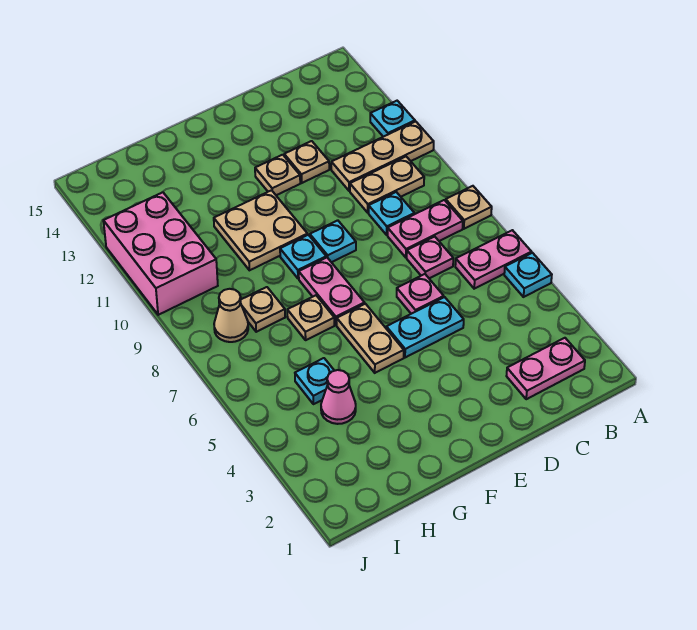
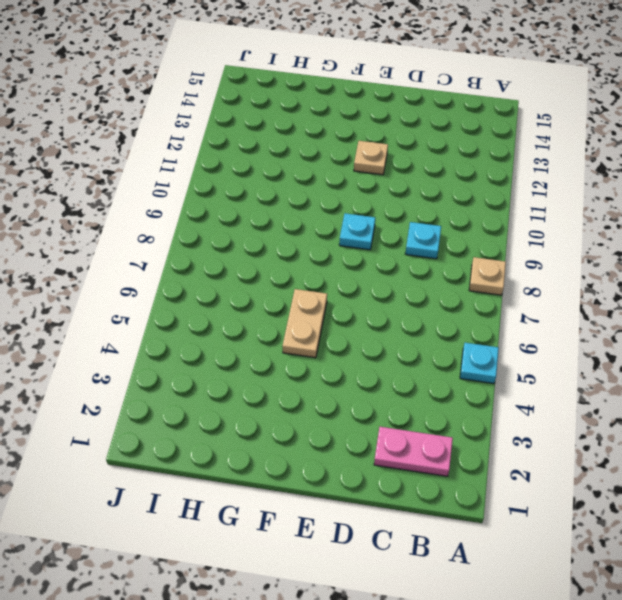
none -> pink 1x2 plate [455,230,531,289]
none -> tan 1x3 plate [331,121,434,191]
none -> cyan 1x1 plate [370,101,415,137]

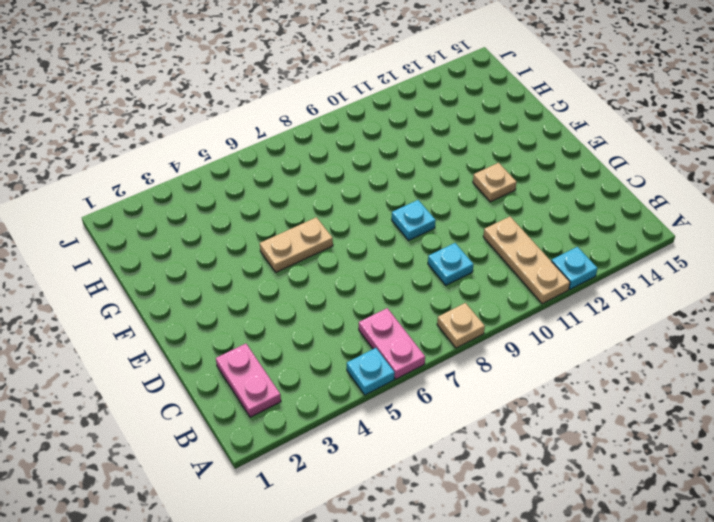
none -> pink 1x2 plate [388,200,463,257]
none -> tan 1x2 plate [350,157,424,213]
none -> pink 1x1 plate [407,237,453,279]

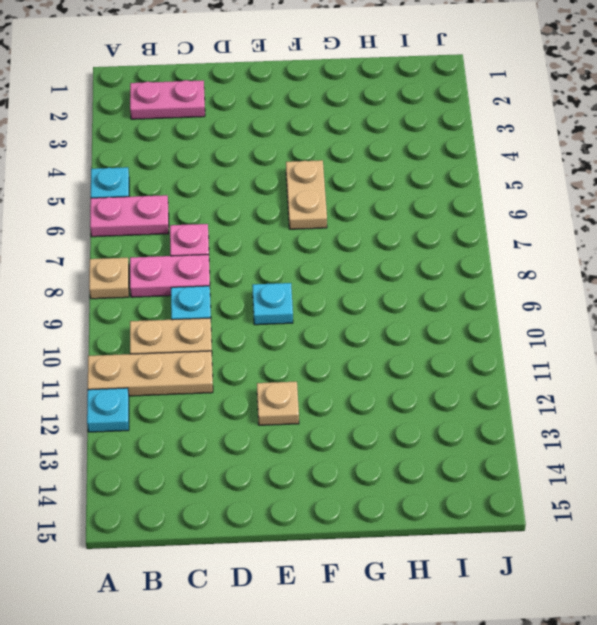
none -> cyan 1x2 plate [386,297,464,358]
none -> pink 1x1 plate [397,274,444,314]
none -> tan 1x1 plate [284,141,329,183]

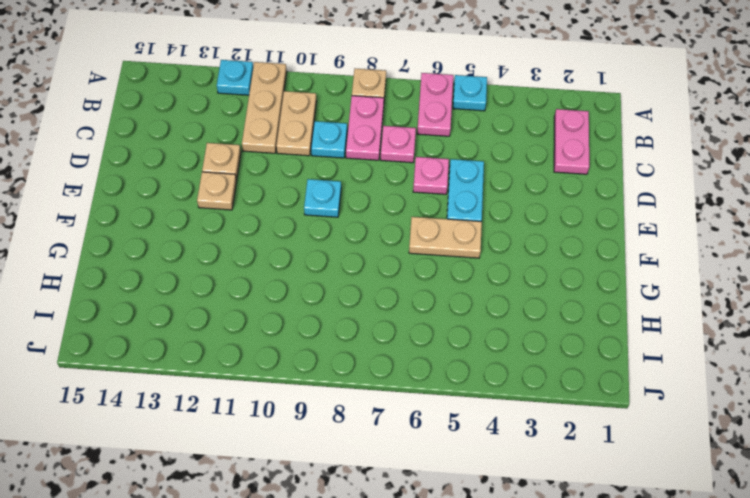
none -> pink 1x2 plate [299,257,365,325]
none -> cyan 1x1 plate [280,235,326,279]
none -> tan 2x2 plate [214,190,308,270]

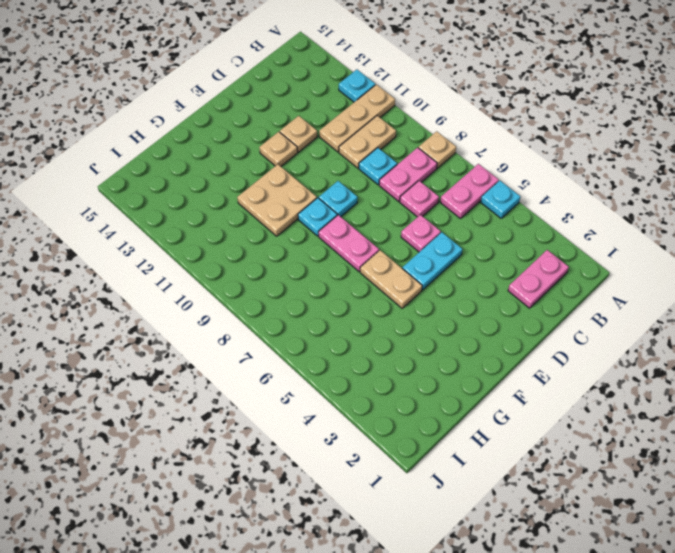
none -> tan 1x1 plate [287,295,334,340]
none -> pink 1x1 cone [321,370,356,424]
none -> cyan 1x1 plate [295,358,334,404]

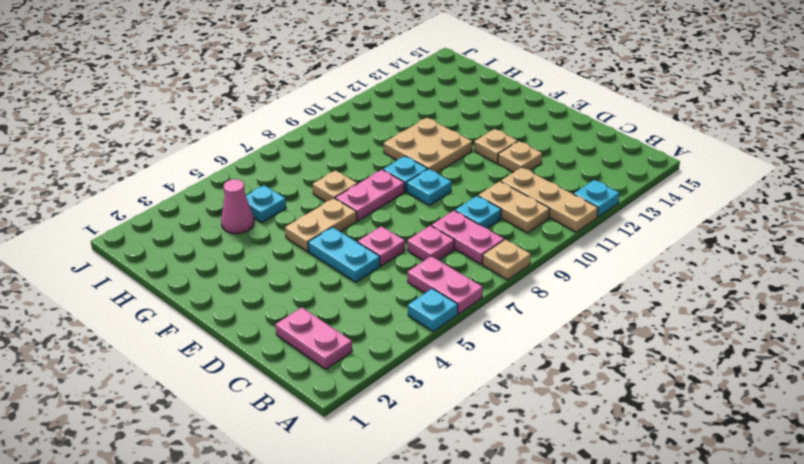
none -> tan 1x1 plate [241,287,285,332]
none -> tan 1x1 cone [214,289,248,342]
none -> pink 2x3 brick [103,192,218,315]

